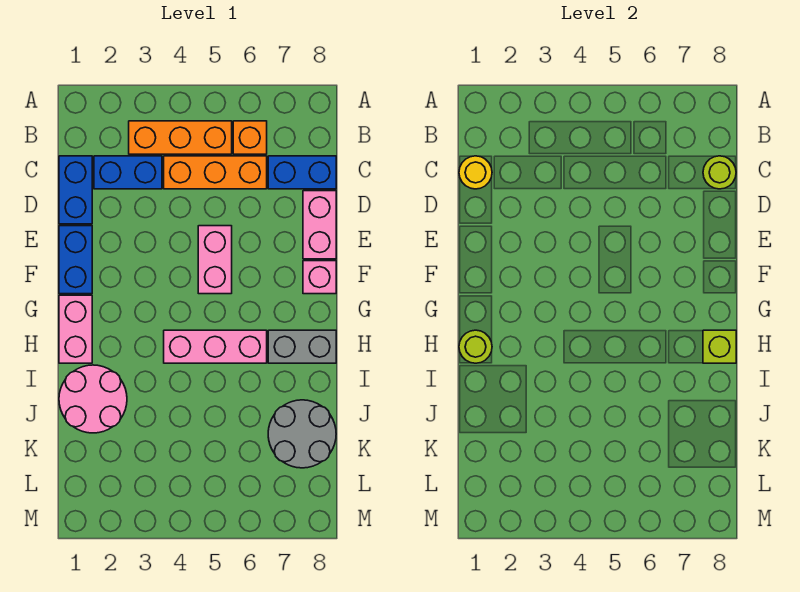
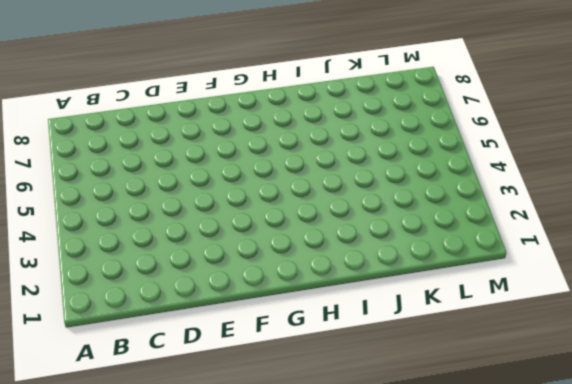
none -> orange 1x3 brick [129,121,232,154]
none -> orange 1x1 brick [233,121,267,154]
none -> blue 1x2 brick [59,156,92,224]

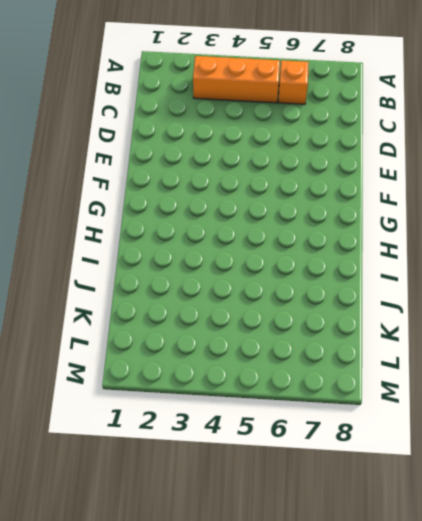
none -> blue 1x2 brick [59,156,92,224]
none -> blue 1x2 brick [94,156,162,189]
none -> orange 1x3 brick [164,156,267,189]

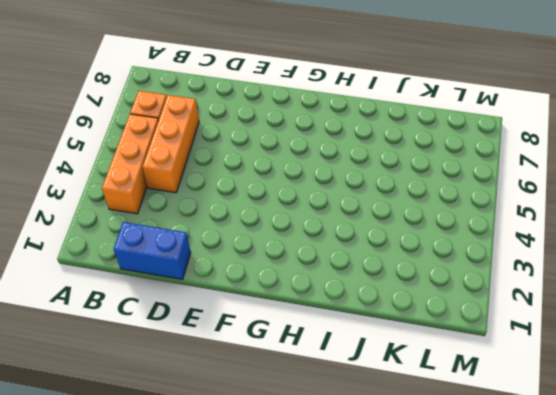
none -> blue 1x2 brick [94,156,162,189]
none -> blue 1x2 brick [268,156,336,189]
none -> pink 1x2 brick [303,191,336,259]

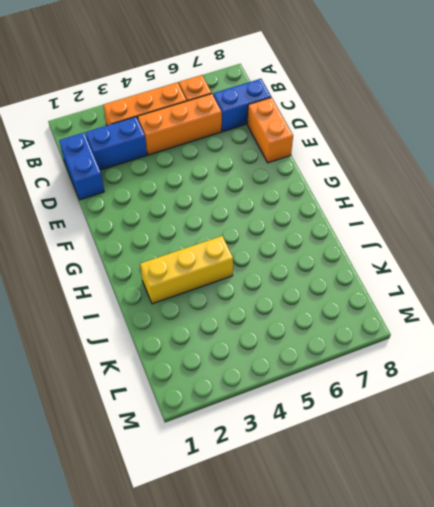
orange 1x2 brick [247,97,293,163] -> pink 1x2 brick [303,191,336,259]
yellow 1x3 brick [140,236,233,304] -> pink 2x2 round brick [59,365,127,433]
none -> blue 1x2 brick [59,226,92,294]
none -> pink 1x2 brick [198,226,232,294]
none -> pink 1x1 brick [303,261,336,294]

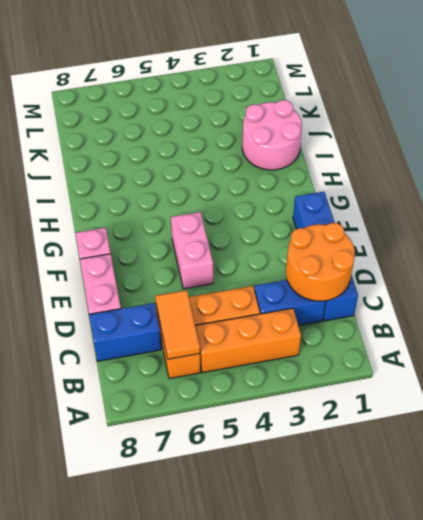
orange 1x2 tile [155,290,200,359] -> none
orange 2x2 round brick [286,223,355,301] -> yellow 1x1 round brick [459,156,492,189]
none -> pink 1x2 brick [59,295,92,363]
none -> pink 1x3 brick [164,330,267,363]
none -> grey 1x2 brick [268,330,336,363]

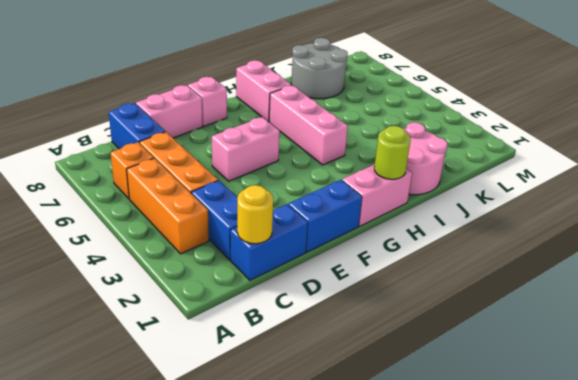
pink 1x2 brick [236,60,292,122] -> grey 1x2 brick [268,330,336,363]
none -> lime 1x1 round brick [703,156,736,189]
none -> lime 1x1 brick [703,330,736,363]

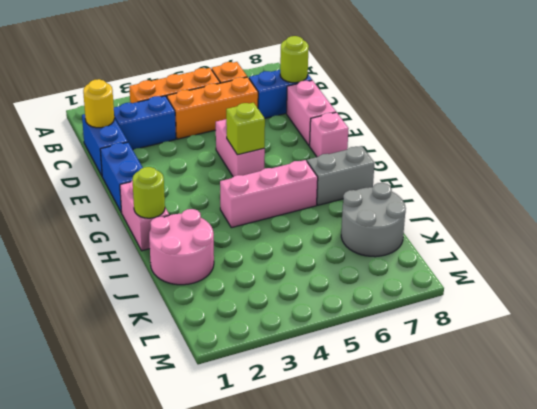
lime 1x1 brick [226,103,265,155] -> lime 1x1 brick moved to [703,330,736,363]

